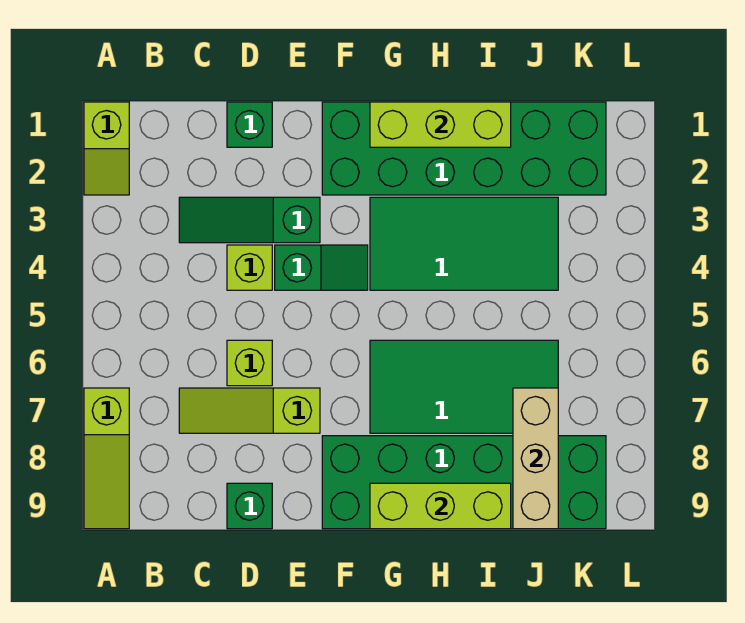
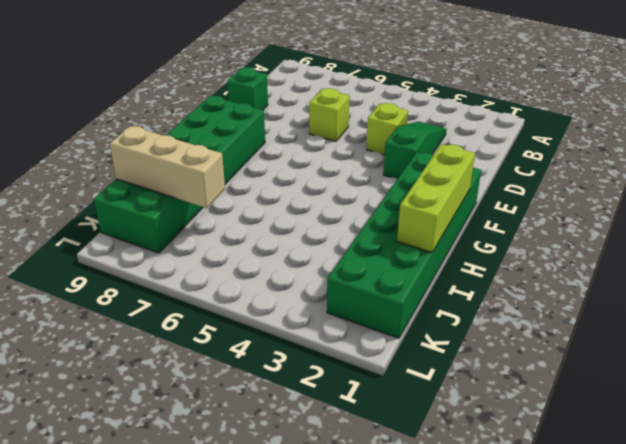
none -> lime 1x2 slope [84,102,129,195]
none -> lime 1x3 slope [84,388,129,529]
none -> lime 1x3 slope [179,388,320,433]

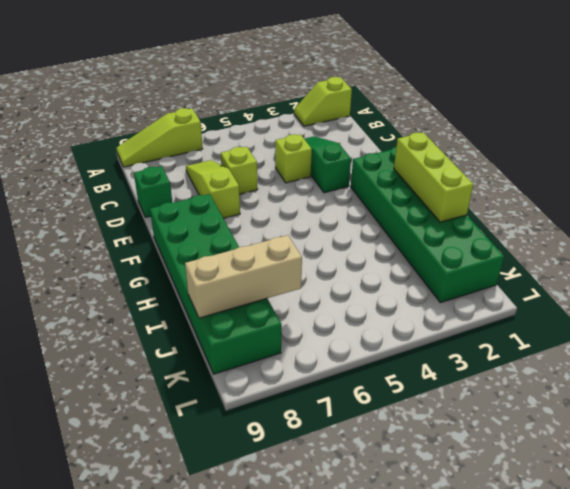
none -> green 1x1 brick [227,102,272,147]
none -> green 1x2 slope [275,245,368,290]
none -> green 2x4 tile [370,197,558,290]

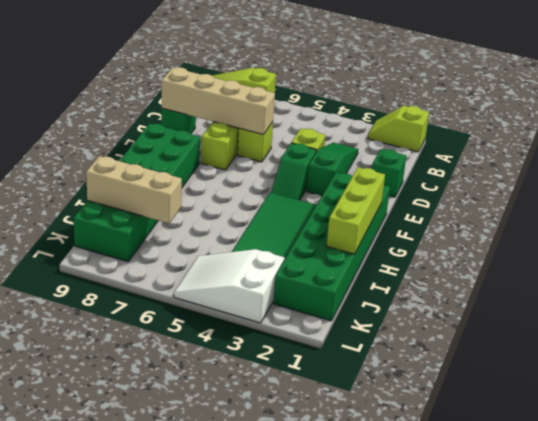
tan 1x4 brick [162,67,275,135] -> none
white 2x3 slope [174,249,284,323] -> none
none -> green 2x4 tile [370,340,558,433]
none -> lime 1x3 brick [370,483,511,529]

